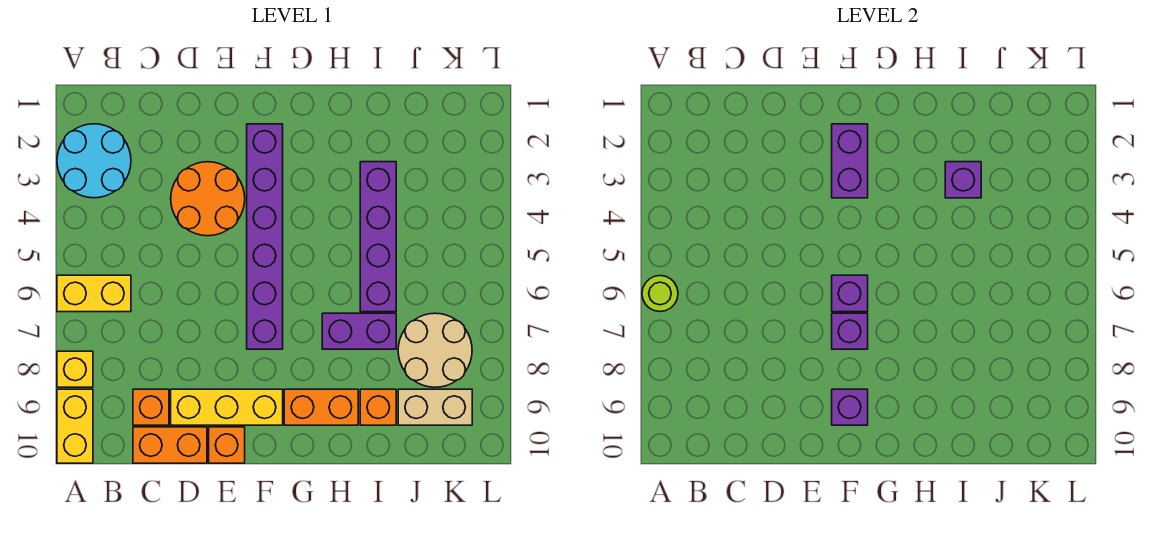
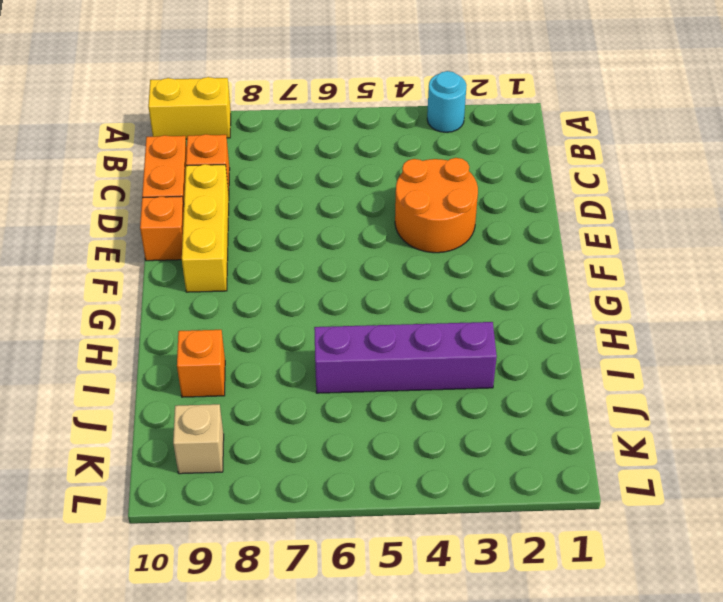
cyan 1x1 round brick [427,71,466,132] -> cyan 2x2 round brick [57,124,131,198]
tan 1x1 brick [173,404,224,474] -> tan 1x2 brick [398,389,472,425]
none -> yellow 1x2 brick [57,275,131,312]
none -> yellow 1x1 brick [57,351,93,387]
none -> purple 1x6 brick [247,124,283,349]

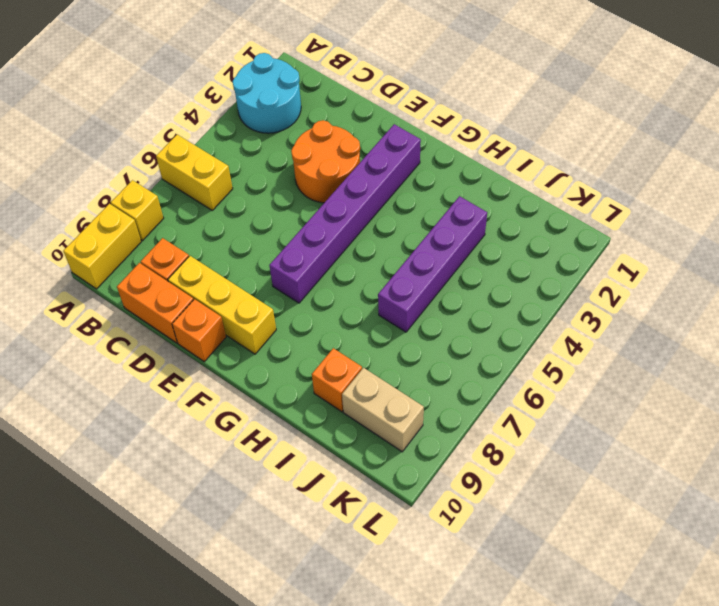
none -> orange 1x2 brick [284,389,358,425]
none -> purple 1x2 brick [322,313,396,349]
none -> tan 2x2 round brick [398,313,472,387]

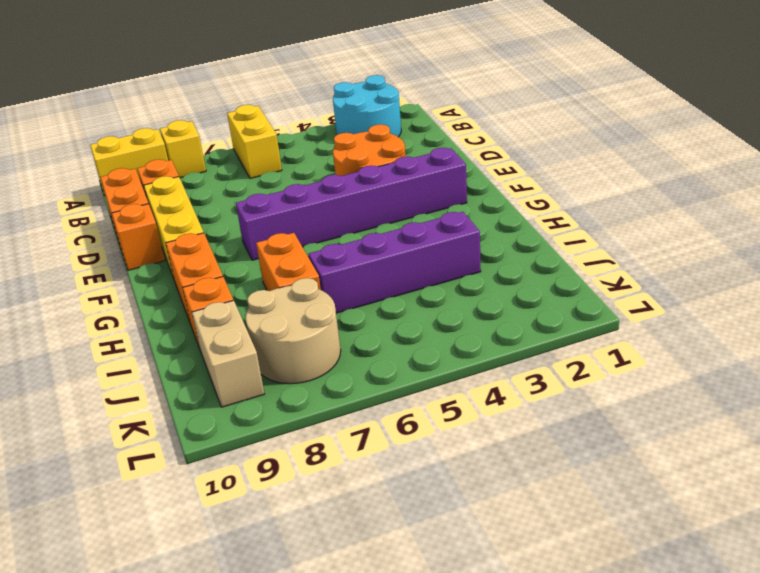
orange 1x2 brick [256,233,321,291] -> purple 1x2 brick [322,313,396,349]
none -> lime 1x1 round brick [642,276,678,312]
none -> purple 1x2 brick [832,124,868,198]
none -> purple 1x1 brick [832,275,868,312]

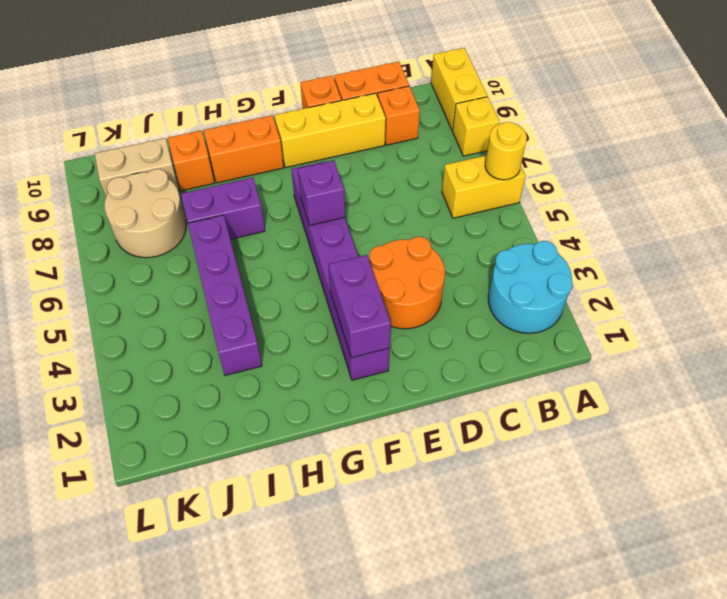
yellow 1x1 round brick [485,122,527,180] -> lime 1x1 round brick [642,276,678,312]
none -> purple 1x1 brick [832,313,868,349]
none -> purple 1x1 brick [832,389,868,425]
none -> purple 1x1 brick [945,162,981,198]

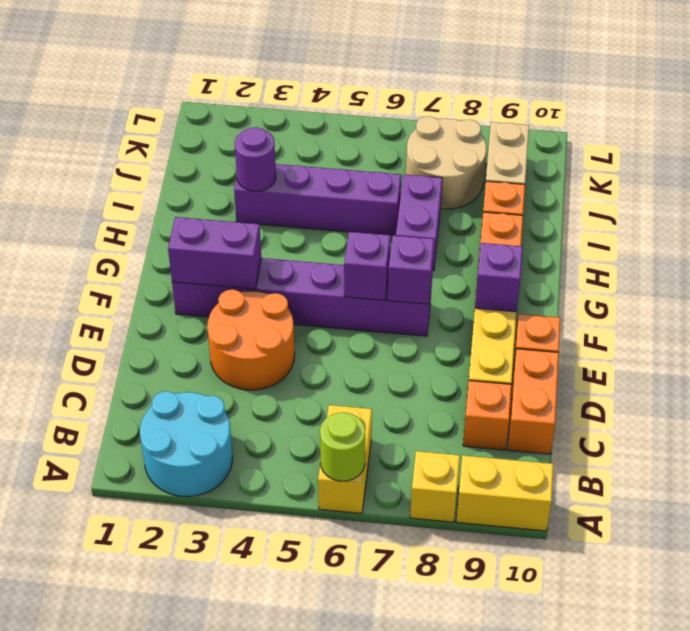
purple 1x1 round brick [235,127,276,191] -> purple 1x1 brick [945,162,981,198]

